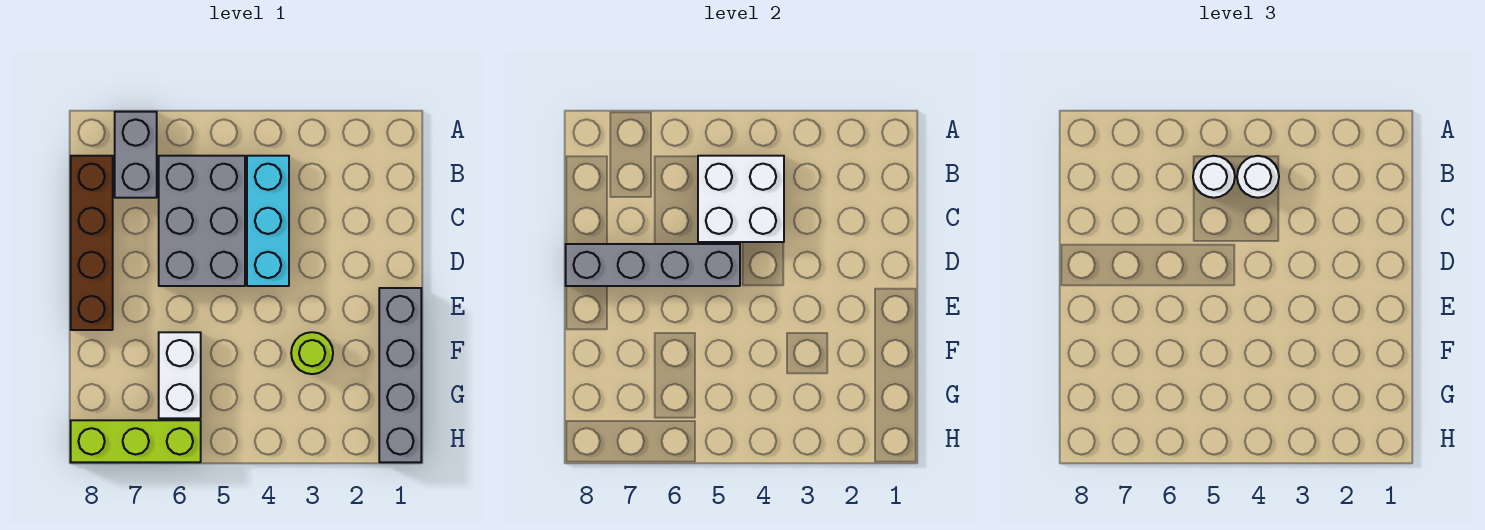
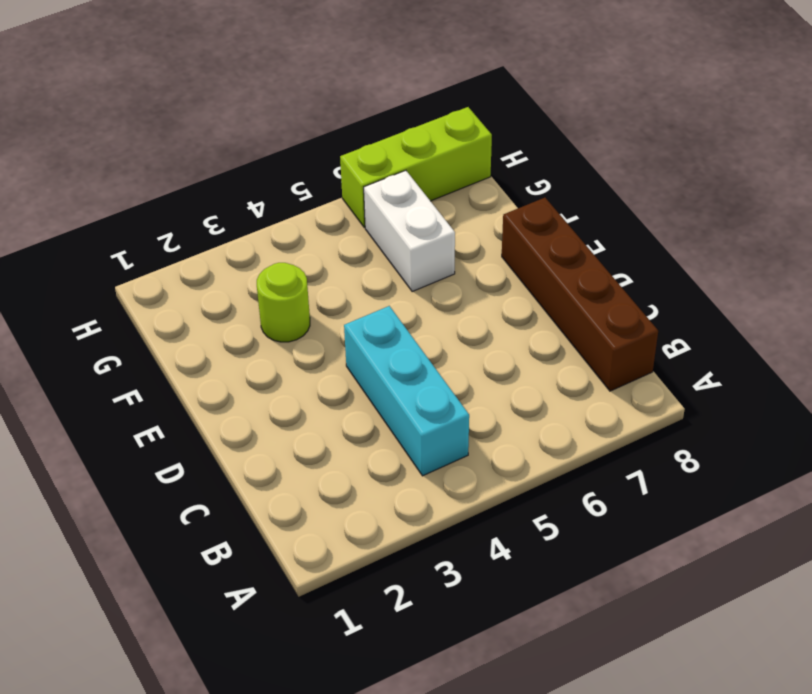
none -> grey 1x2 brick [115,112,157,198]
none -> grey 2x3 brick [159,156,245,286]
none -> grey 1x4 brick [379,288,421,462]

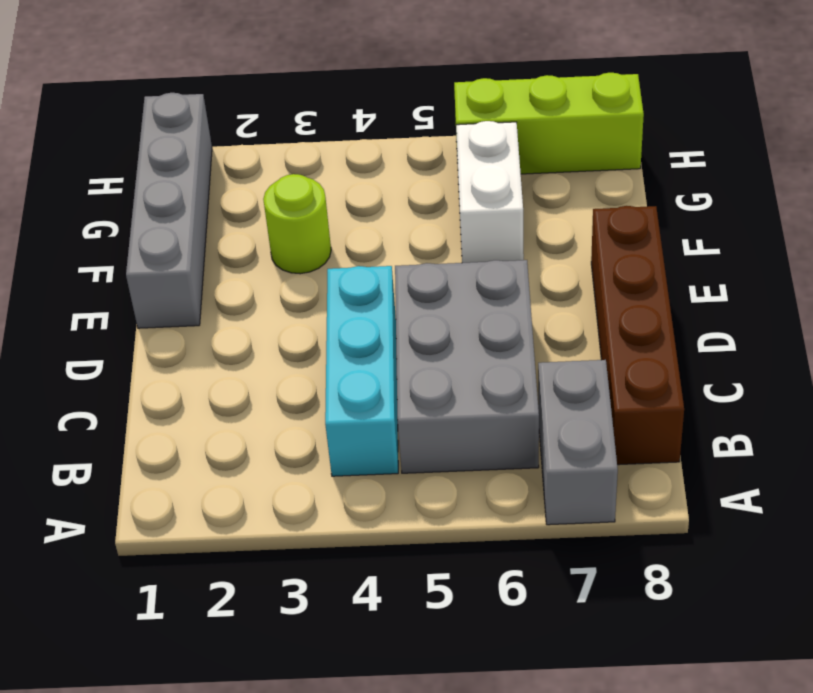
none -> white 2x2 brick [698,156,784,242]
none -> grey 1x4 brick [566,244,740,286]
none -> white 1x1 round brick [1237,156,1279,198]

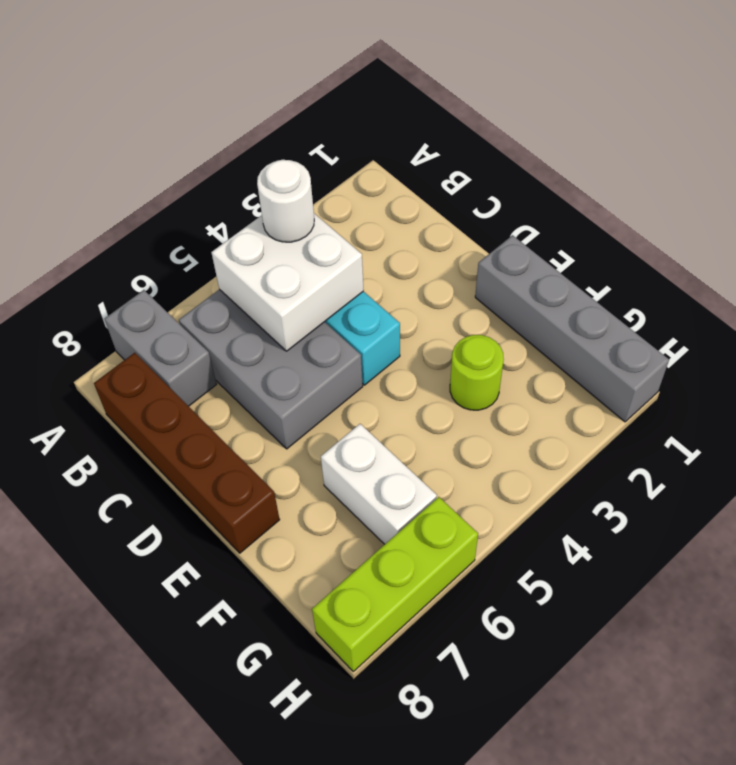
none -> grey 1x4 brick [566,244,740,286]
none -> white 1x1 round brick [1193,156,1235,198]

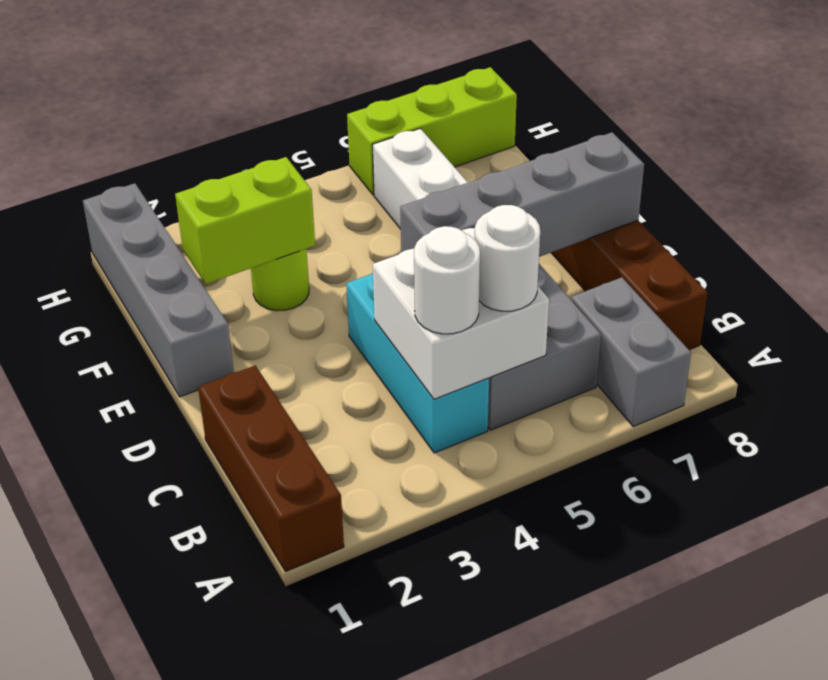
brown 1x3 brick [198,365,344,572] -> none
lime 1x2 brick [175,157,315,284] -> none

